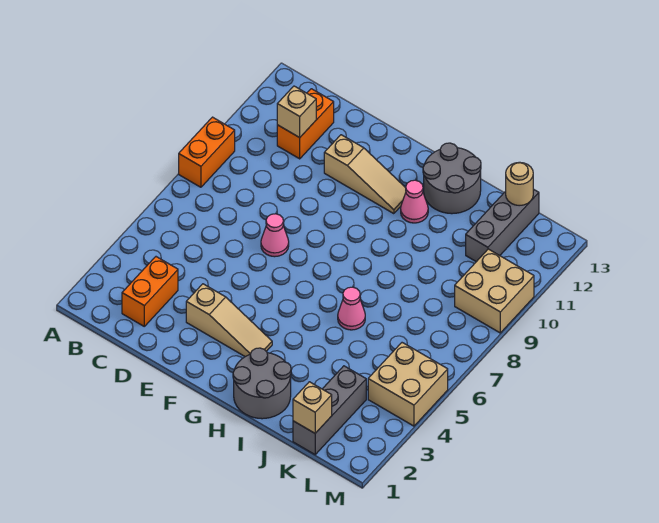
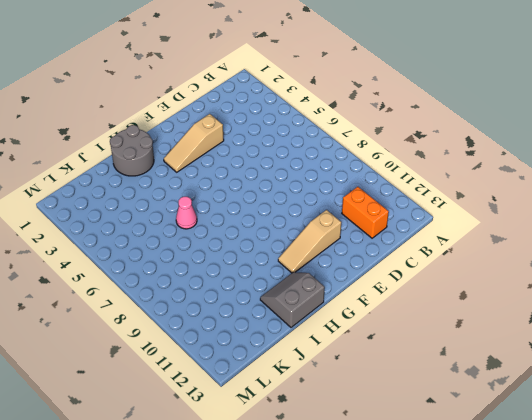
grey 2x2 slope [260,272,325,327] -> grey 2x2 round brick [423,143,481,214]
none -> orange 1x2 brick [179,117,235,187]
none -> orange 1x2 brick [122,257,178,326]
none -> pink 1x1 cone [261,214,289,257]

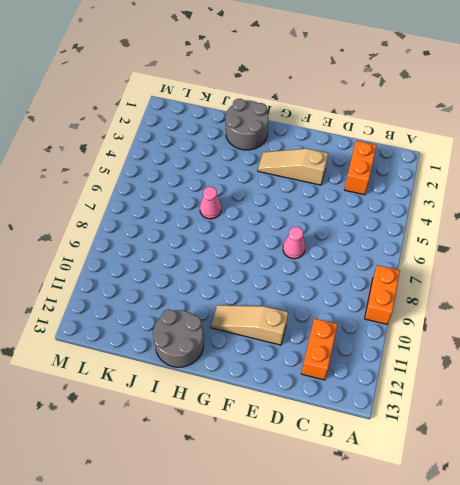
none -> pink 1x1 cone [401,180,428,223]
none -> grey 1x3 brick [293,366,366,455]
none -> grey 1x3 brick [466,189,539,262]

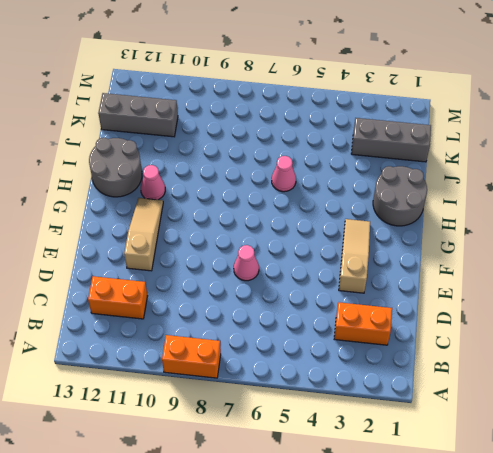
none -> tan 2x2 brick [368,343,448,426]
none -> tan 2x2 brick [455,249,534,333]
none -> tan 1x1 brick [277,86,316,138]

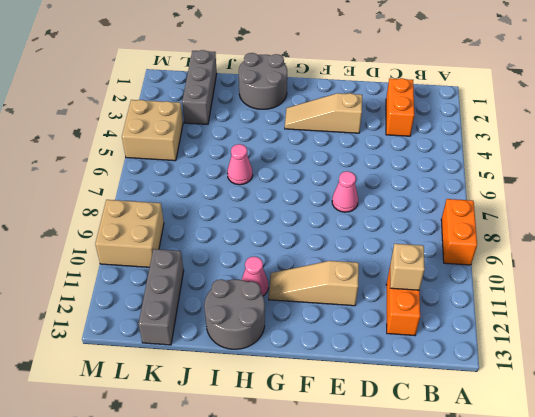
none -> tan 1x1 brick [293,382,332,433]
none -> tan 1x1 round brick [506,162,533,206]

